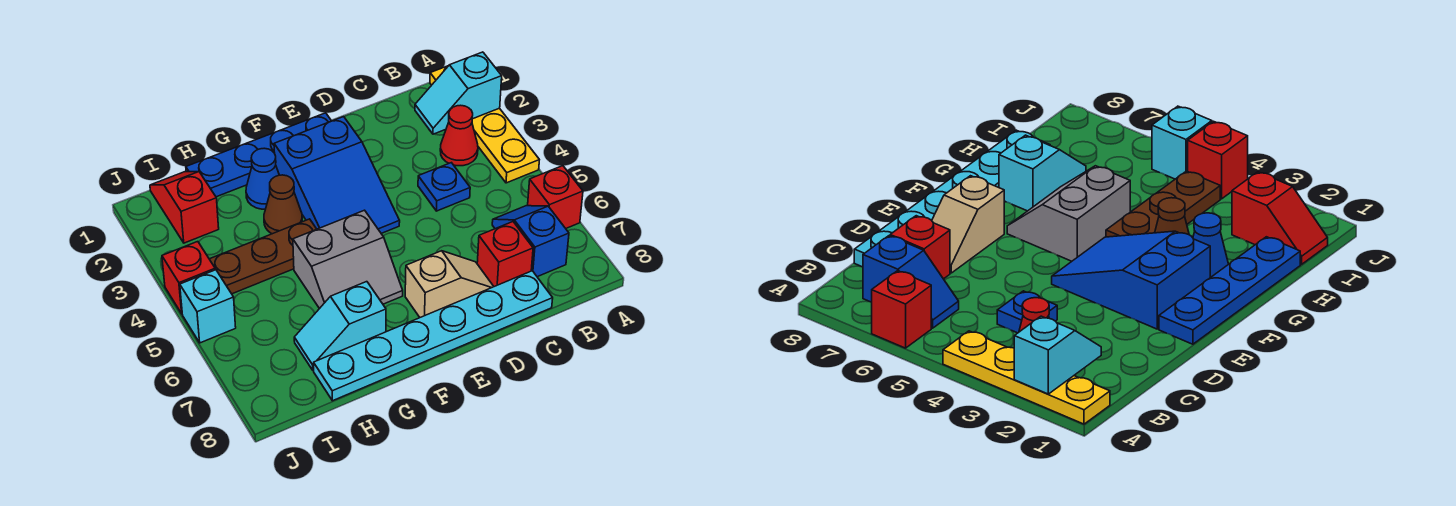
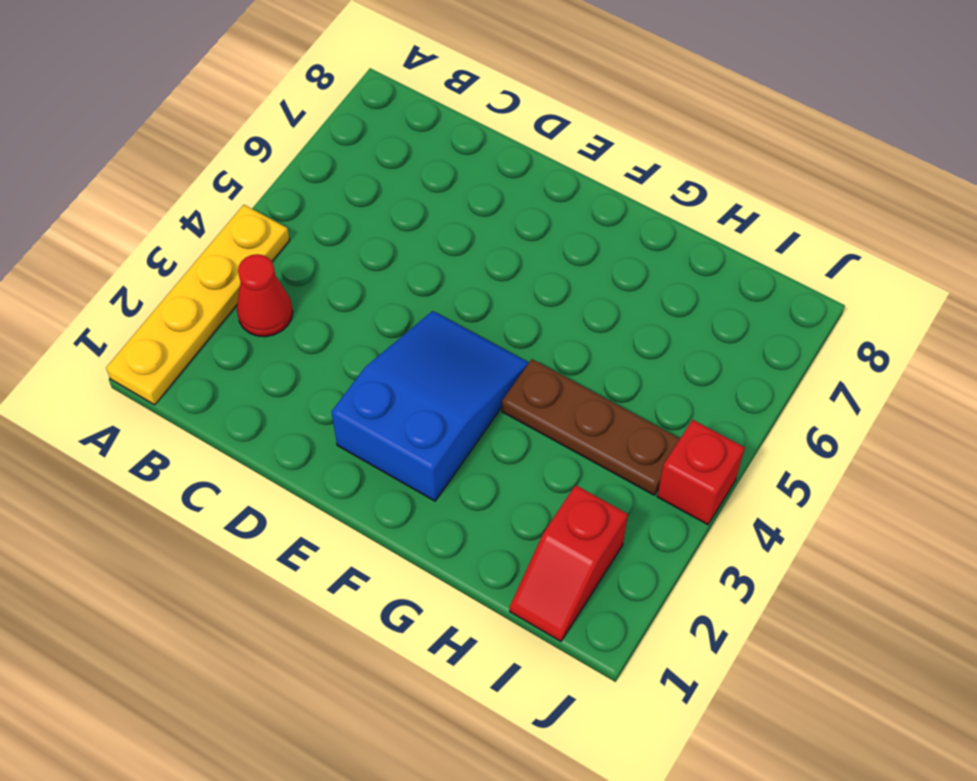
none -> red 1x1 brick [528,166,583,228]
none -> blue 1x2 slope [492,206,569,277]
none -> blue 1x1 plate [418,163,470,211]

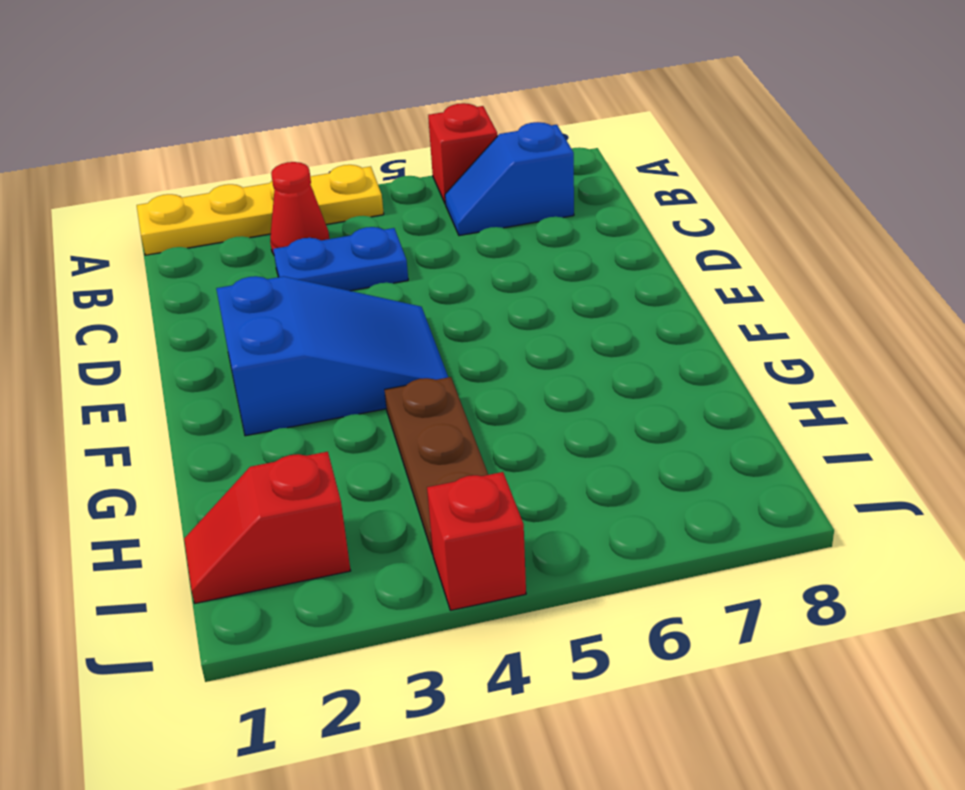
blue 1x2 plate [273,227,408,291] -> blue 1x1 plate [418,163,470,211]
none -> red 1x1 brick [477,222,533,287]
none -> cyan 1x6 plate [314,271,553,401]
none -> tan 1x2 slope [405,251,494,317]

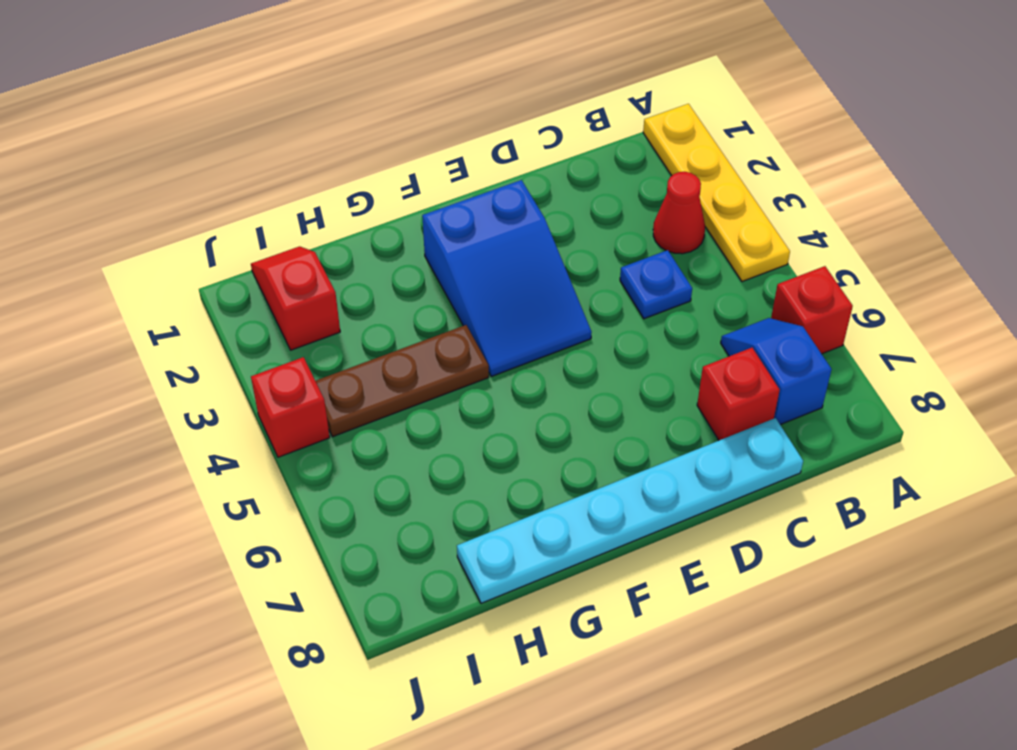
none -> tan 1x2 slope [405,251,494,317]
none -> blue 1x4 plate [186,113,331,197]
none -> grey 2x2 slope [293,210,403,309]

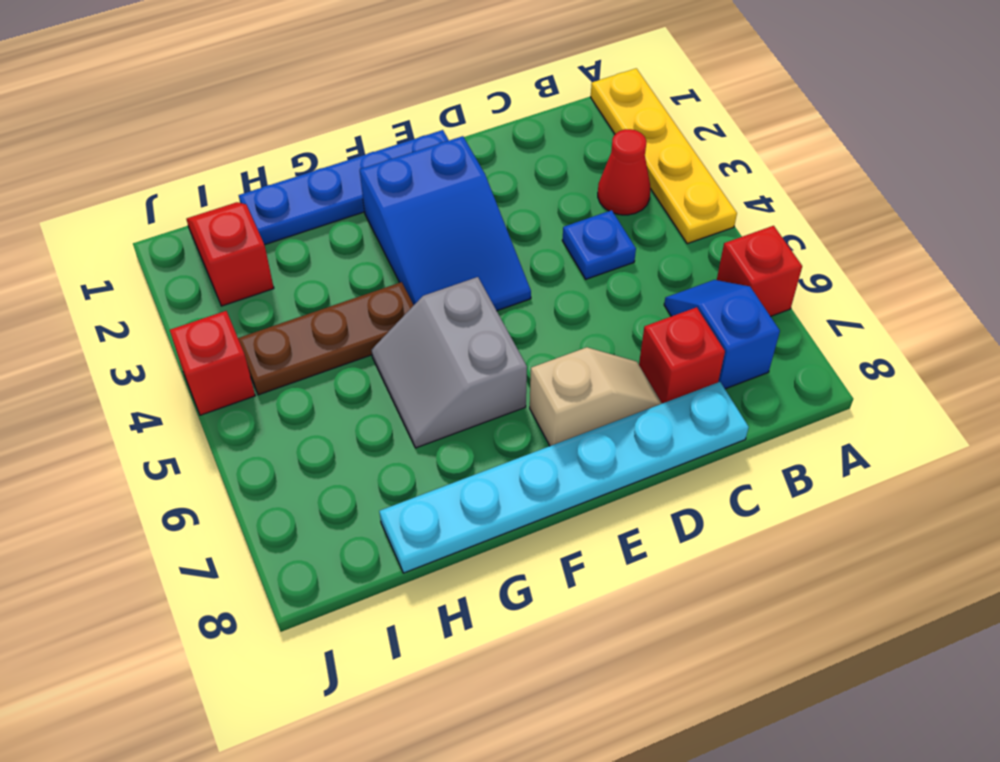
grey 2x2 slope [372,277,527,448] -> grey 2x2 slope turned to [293,210,403,309]
none -> blue 1x1 cone [246,148,279,209]
none -> brown 1x1 cone [264,175,302,234]
none -> cyan 1x2 slope [294,282,386,371]

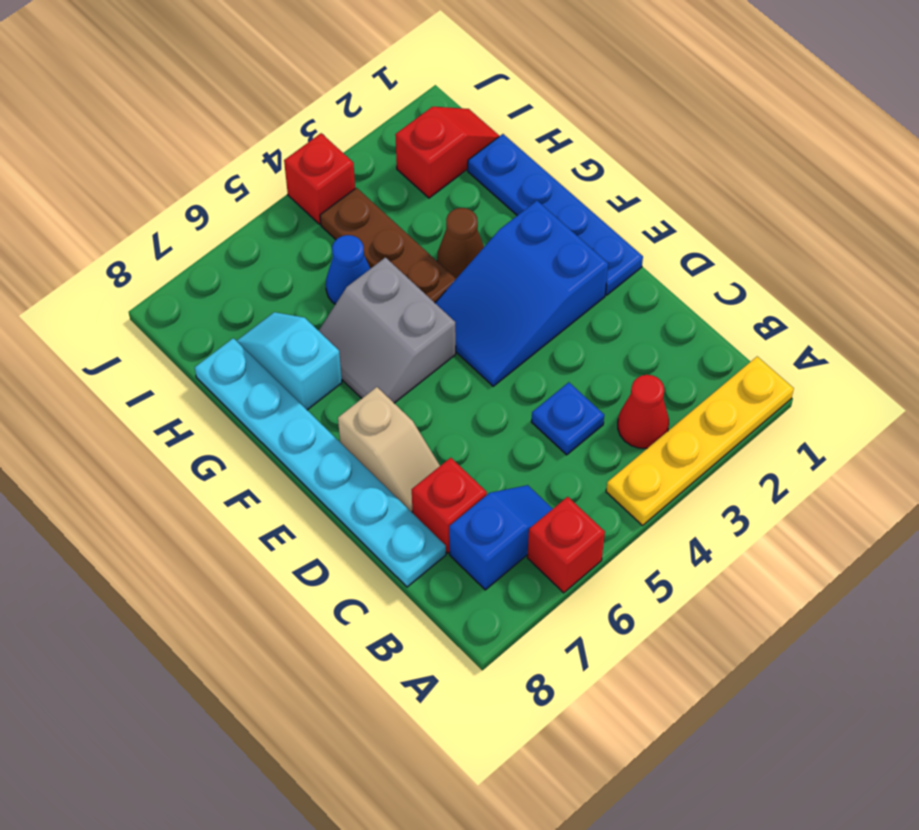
blue 1x1 cone [326,235,370,304] -> blue 1x1 cone moved to [246,148,279,209]
none -> cyan 1x1 brick [180,270,236,343]
none -> cyan 1x2 slope [415,52,502,134]

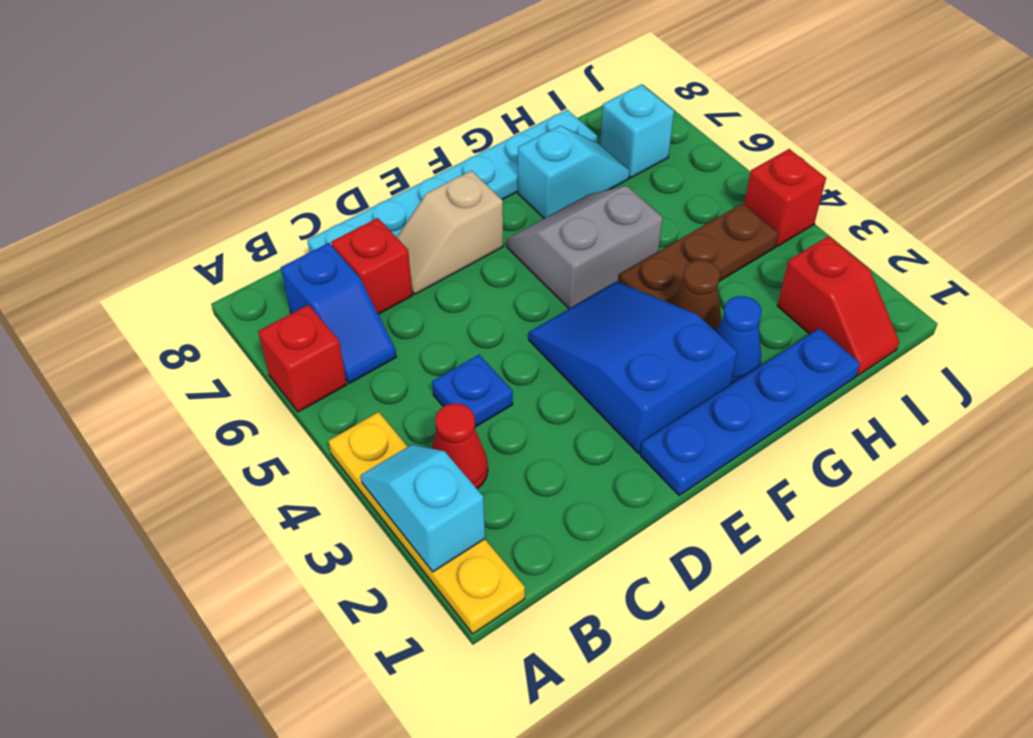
cyan 1x2 slope [361,445,485,572] -> cyan 1x2 slope turned to [415,52,502,134]
cyan 1x1 brick [600,84,674,178] -> cyan 1x1 brick moved to [180,270,236,343]

